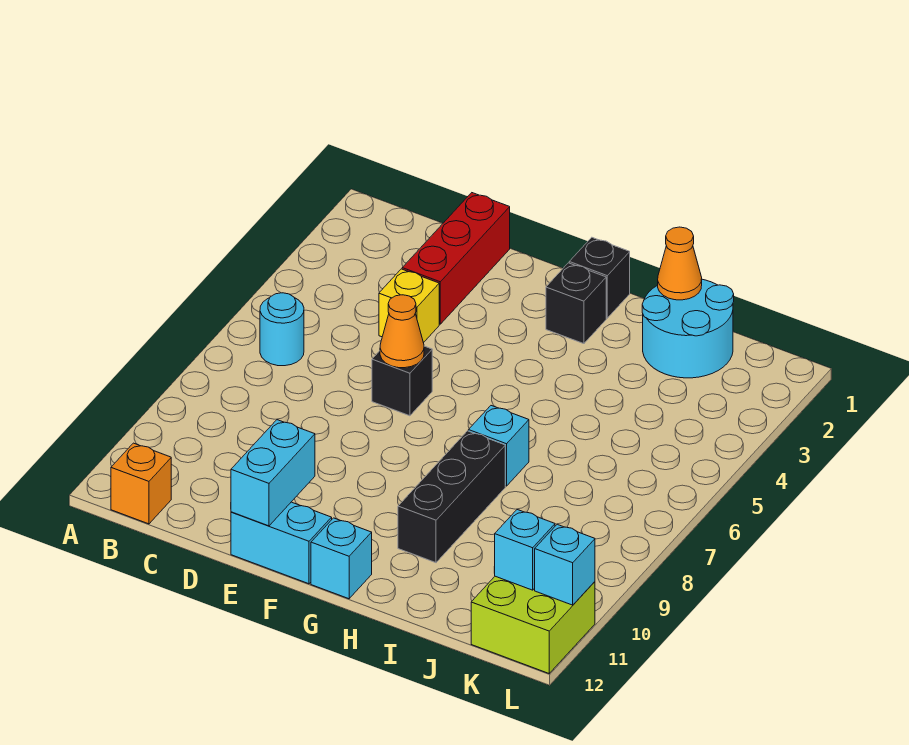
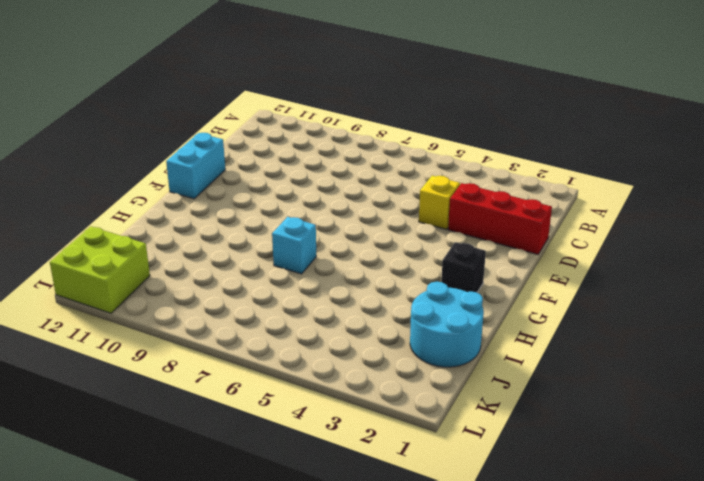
none -> cyan 1x1 round brick [260,293,304,366]
none -> orange 1x1 brick [111,443,171,524]
none -> black 1x1 brick [372,346,432,416]

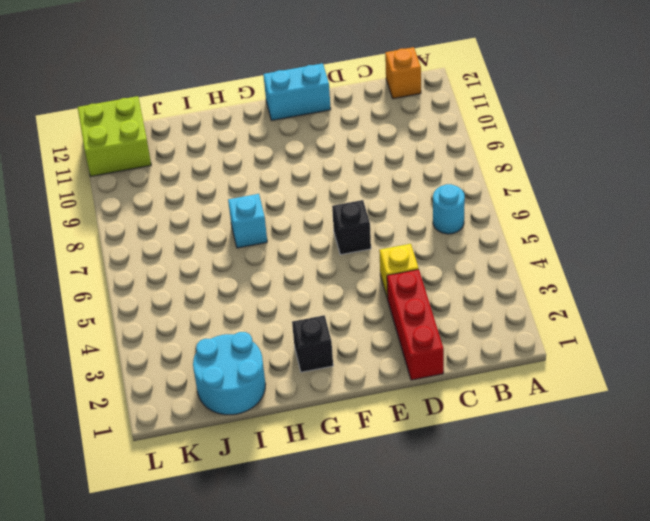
none -> black 1x1 brick [569,238,630,318]
none -> cyan 1x1 brick [311,518,372,599]
none -> black 1x3 brick [398,431,505,563]

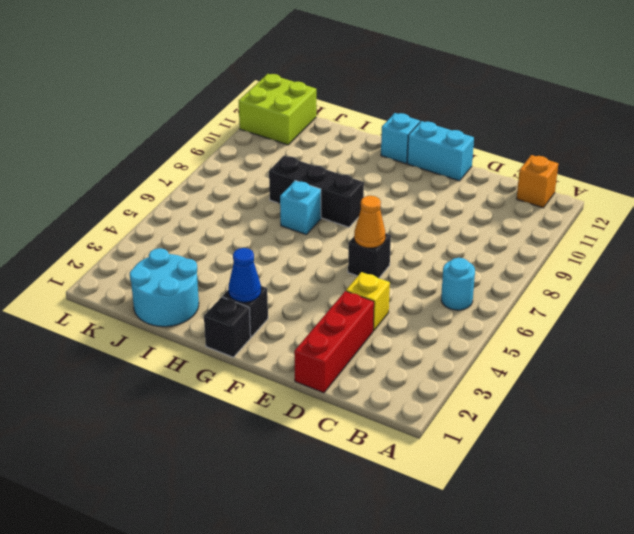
blue 1x1 cone [228,248,261,302] -> none
black 1x3 brick [269,156,364,227] -> black 1x3 brick turned to [398,431,505,563]
none -> cyan 1x2 brick [231,420,315,526]
none -> orange 1x1 cone [658,227,702,300]
none -> cyan 1x1 brick [494,510,555,590]

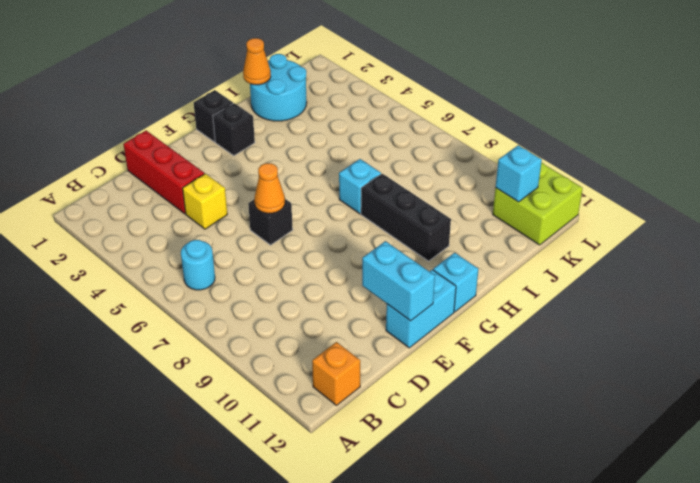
none -> cyan 1x1 brick [535,524,595,605]

